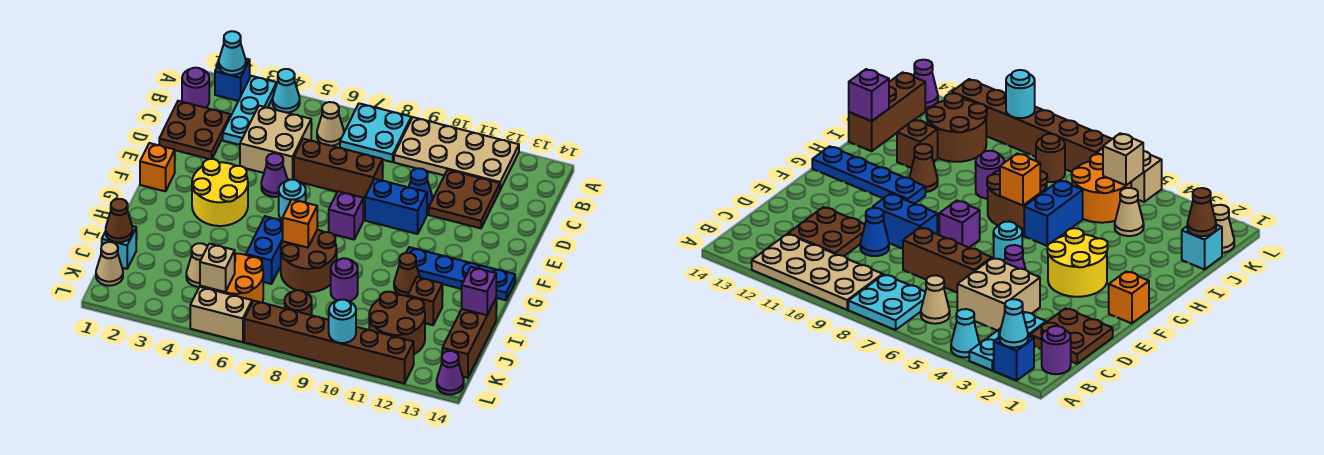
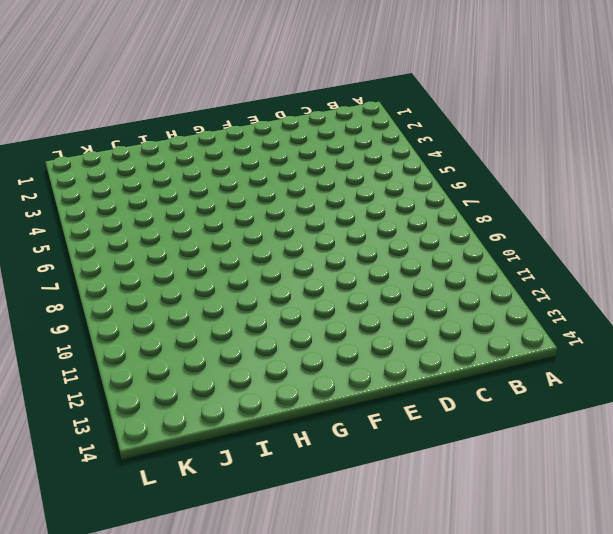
none -> blue 1x1 brick [215,58,250,101]
none -> cyan 1x3 plate [223,76,277,145]
none -> cyan 1x1 cone [273,69,300,113]
none -> cyan 2x2 plate [340,103,411,162]

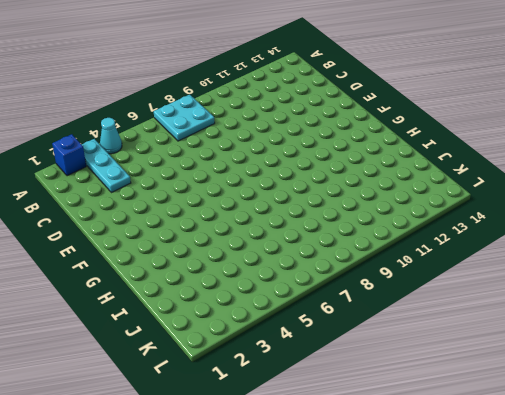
none -> tan 2x4 plate [394,117,519,189]
none -> purple 1x1 round brick [182,68,209,108]
none -> tan 1x1 cone [317,102,344,146]
none -> brown 2x2 plate [159,101,230,159]

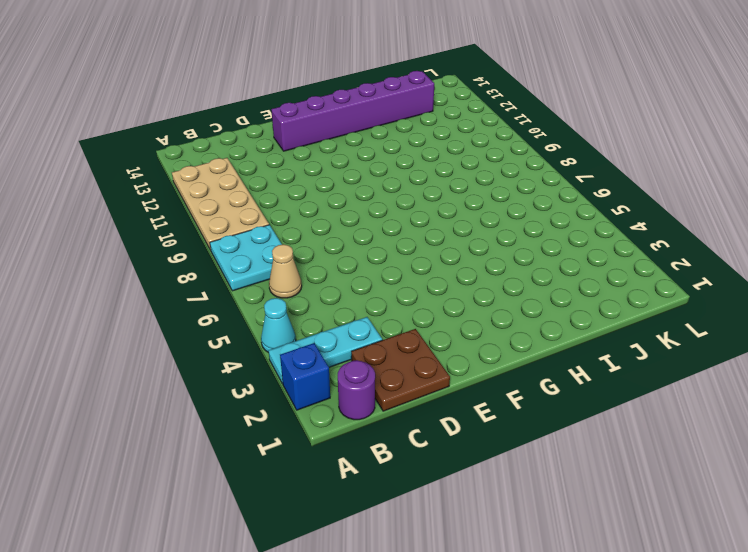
purple 1x6 brick [271,71,434,151] -> blue 1x4 plate [406,247,515,300]
none -> tan 2x2 brick [240,106,311,180]
none -> brown 2x2 plate [429,170,500,228]
none -> brown 1x3 brick [294,139,383,199]
none -> blue 1x1 cone [409,168,433,210]

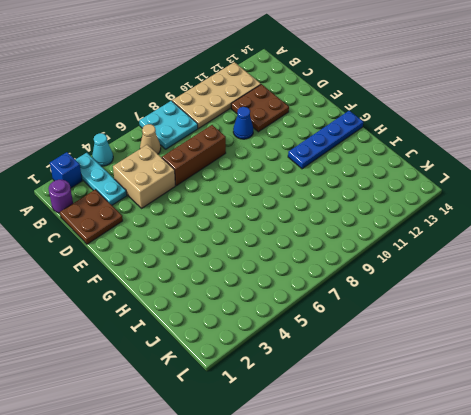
none -> purple 1x1 cone [261,153,288,197]
none -> blue 1x2 brick [365,179,427,234]
none -> orange 1x1 brick [140,143,175,191]
none -> yellow 2x2 round brick [192,159,248,226]

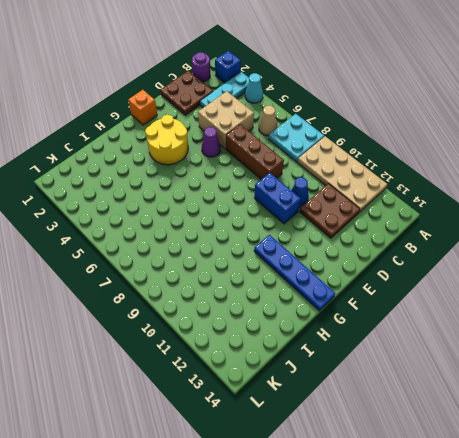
none -> cyan 1x1 round brick [279,180,306,220]
none -> purple 1x1 brick [329,191,363,240]
none -> blue 1x2 brick [246,216,283,284]
none -> brown 2x2 round brick [281,230,337,292]

